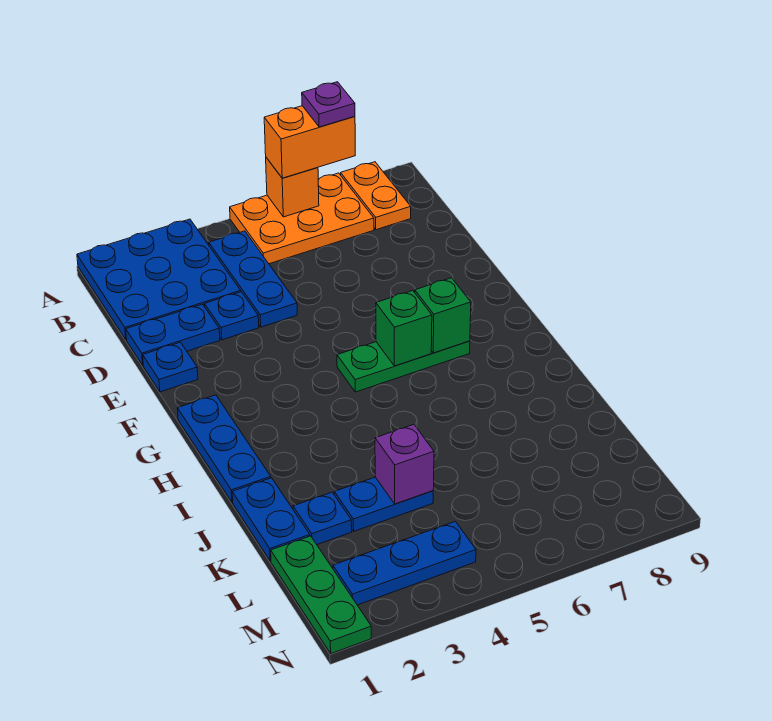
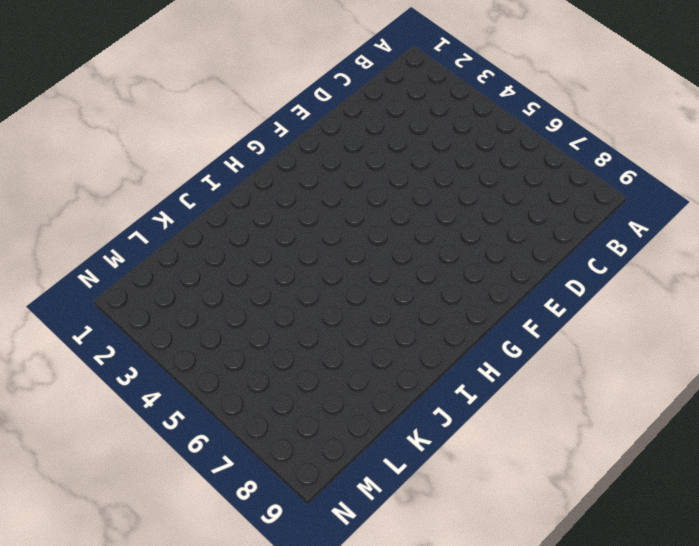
none -> blue 3x3 plate [77,219,241,340]
none -> orange 2x3 plate [230,173,374,264]
none -> orange 1x2 plate [341,162,411,230]

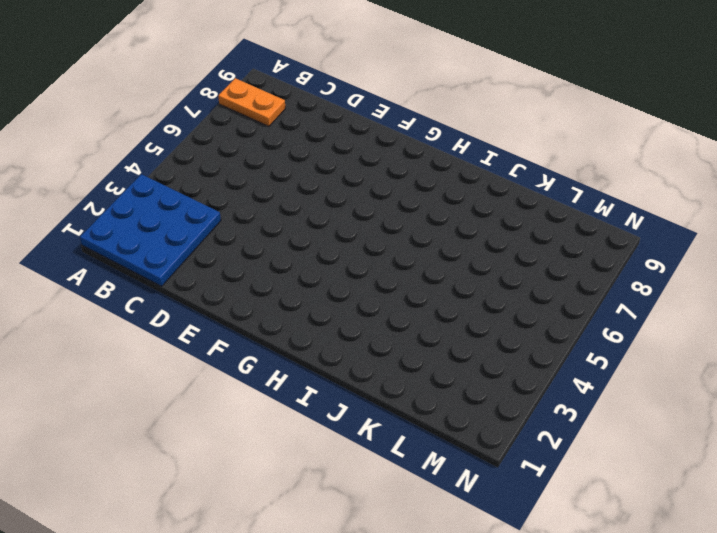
none -> orange 2x3 plate [230,173,374,264]
none -> blue 1x3 plate [209,231,297,327]
none -> blue 1x2 plate [126,304,220,365]

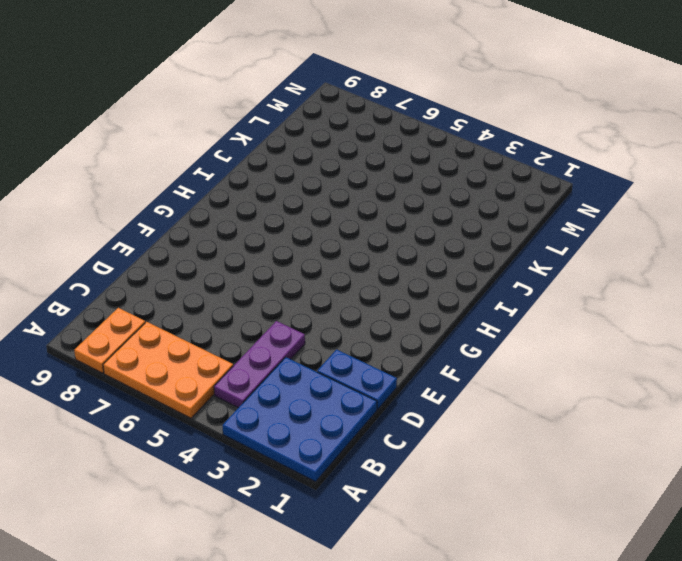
purple 1x3 plate [214,321,305,408] -> blue 1x3 plate [209,231,297,327]
none -> blue 1x1 plate [205,292,259,340]
none -> blue 1x1 plate [143,342,198,392]
none -> blue 1x3 plate [177,395,271,502]

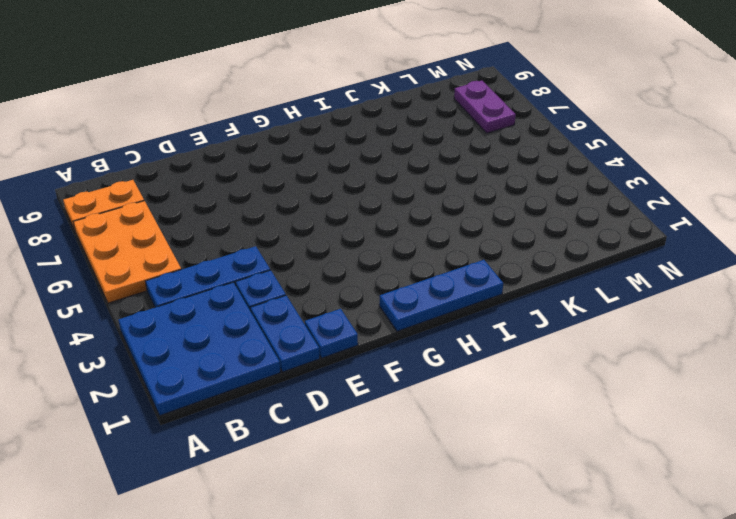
purple 1x2 plate [454,81,516,133] -> none
none -> green 1x3 plate [337,341,470,392]
none -> blue 1x2 plate [232,478,310,561]
none -> blue 1x1 plate [293,492,352,544]

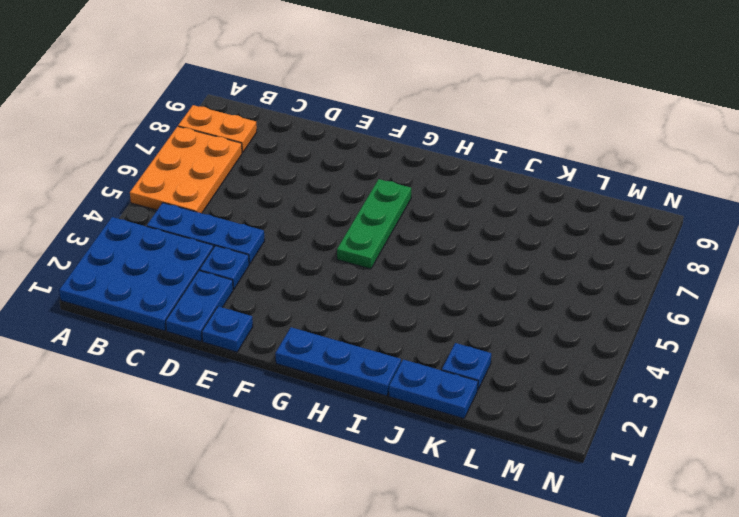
none -> blue 1x2 plate [334,477,433,531]
none -> green 1x3 plate [271,536,371,653]
none -> blue 1x3 plate [333,521,476,605]

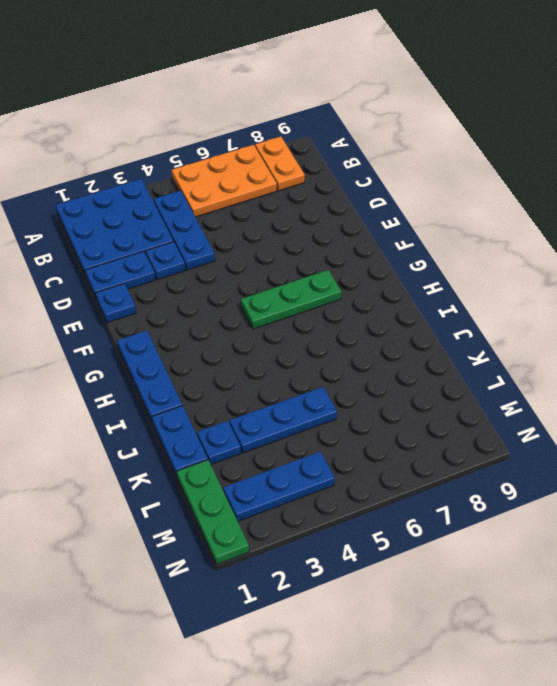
blue 1x3 plate [230,387,337,453] -> blue 1x2 plate [334,477,433,531]
none -> orange 1x1 brick [266,158,319,217]
none -> green 1x1 brick [376,291,432,366]
none -> green 1x1 brick [415,278,471,353]

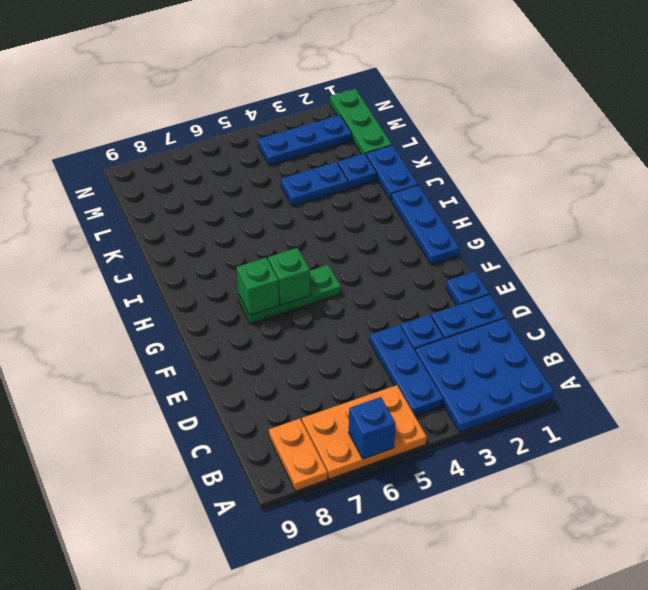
blue 1x1 brick [349,397,396,459] -> orange 1x1 brick [266,158,319,217]
none -> purple 1x1 brick [375,425,434,504]
none -> orange 1x2 brick [264,106,355,178]
none -> purple 1x1 plate [302,82,355,127]

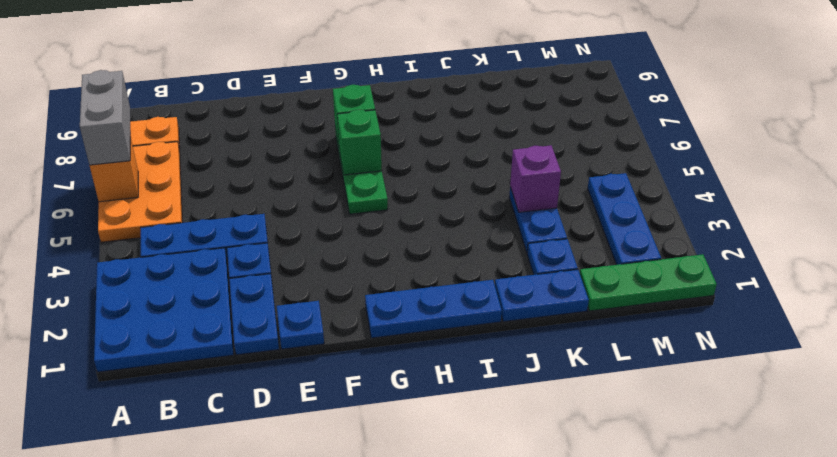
grey 1x2 brick [80,70,130,165] -> orange 1x2 brick [264,106,355,178]
none -> purple 1x1 plate [302,82,355,127]

